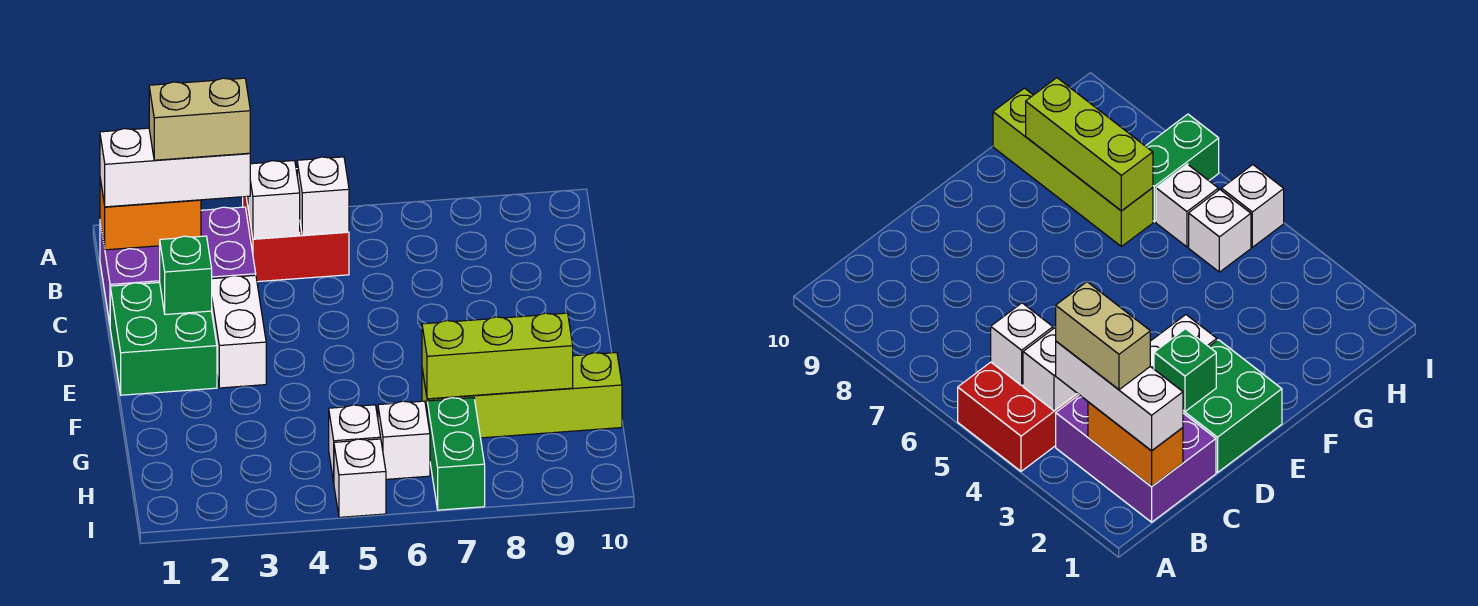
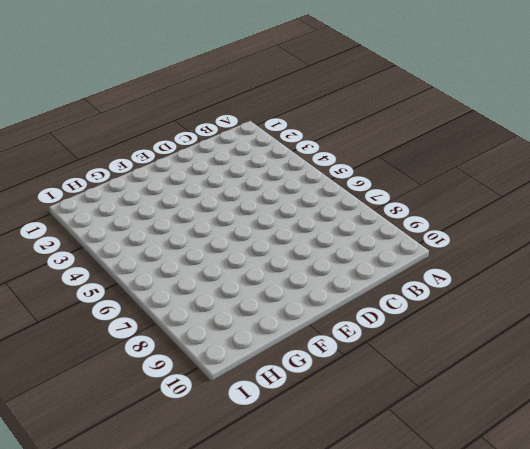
none -> red 2x2 brick [243,169,349,282]
none -> purple 2x3 brick [100,207,256,323]
none -> green 2x2 brick [110,282,217,395]

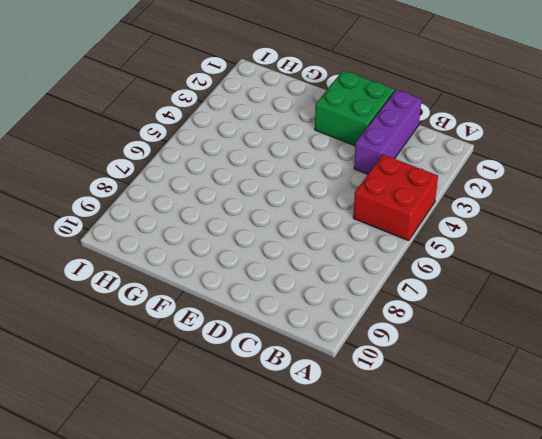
purple 1x3 brick [354,90,421,174] -> purple 2x3 brick [100,207,256,323]
none -> white 1x2 brick [212,275,266,388]
none -> lime 1x4 brick [422,353,622,438]
none -> white 1x1 brick [329,405,381,482]

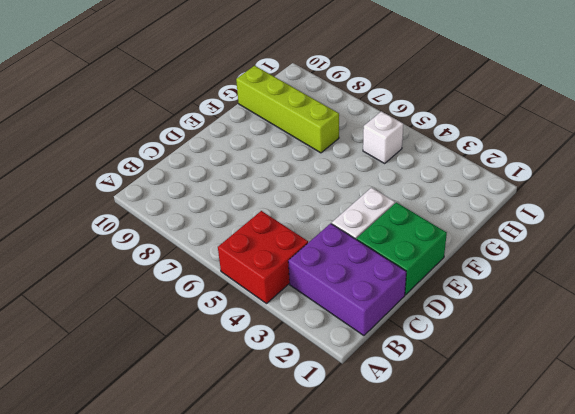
none -> white 1x1 brick [378,401,430,479]
none -> green 1x2 brick [427,398,485,510]
none -> white 1x1 brick [334,439,386,517]

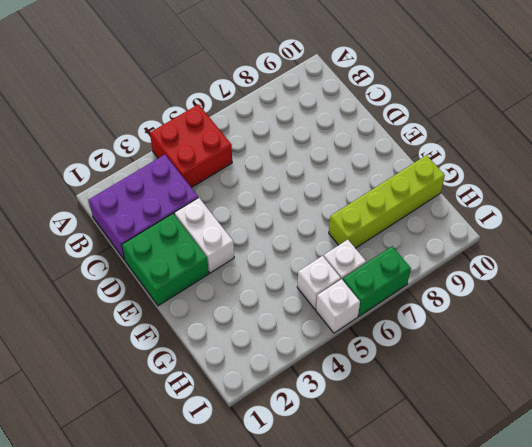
green 1x2 brick [343,246,411,316] -> green 1x2 brick turned to [427,398,485,510]
none -> orange 1x2 brick [100,179,201,250]
none -> white 1x1 brick [248,160,300,239]
none -> white 1x1 brick [297,157,349,235]

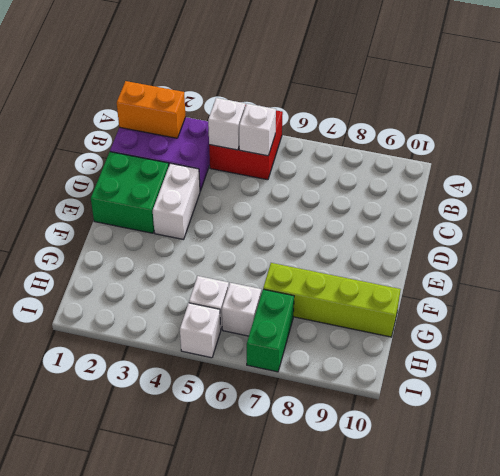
none -> green 1x1 brick [160,236,212,314]
none -> lime 1x3 brick [422,313,573,399]
none -> white 1x3 brick [100,128,250,207]

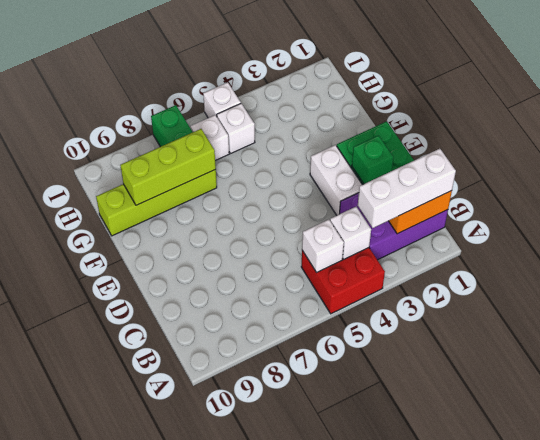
none -> tan 1x2 brick [149,78,250,160]

